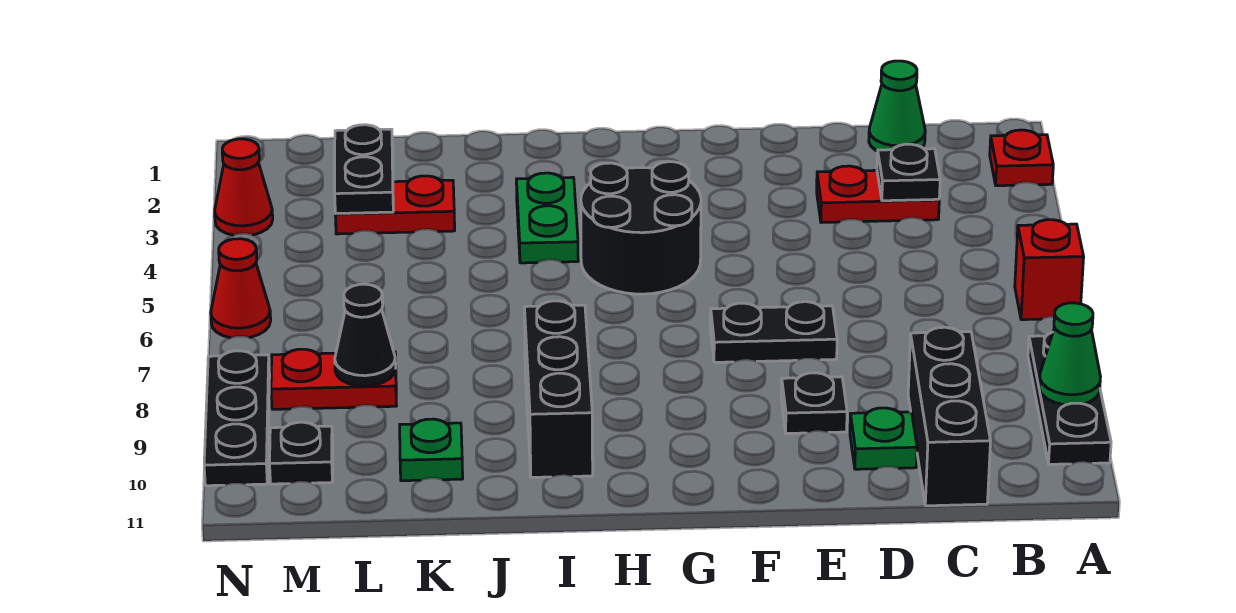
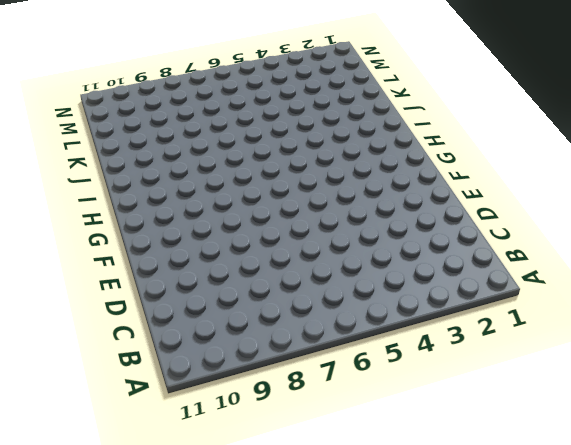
none -> red 1x1 plate [990,130,1053,186]
none -> red 1x1 brick [1015,220,1084,320]
none -> black 1x3 plate [1028,332,1111,464]

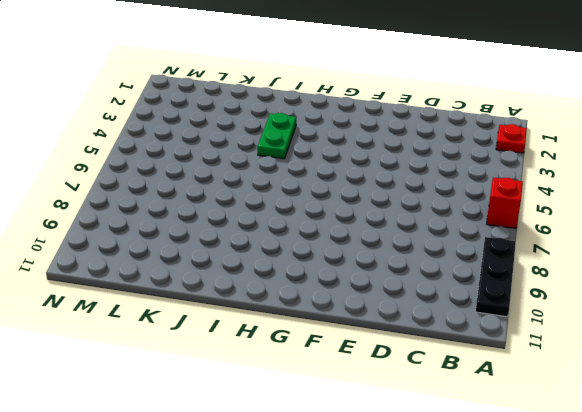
none -> green 1x1 cone [869,61,925,151]
none -> red 1x2 plate [817,166,939,223]
none -> black 1x3 brick [908,327,990,506]

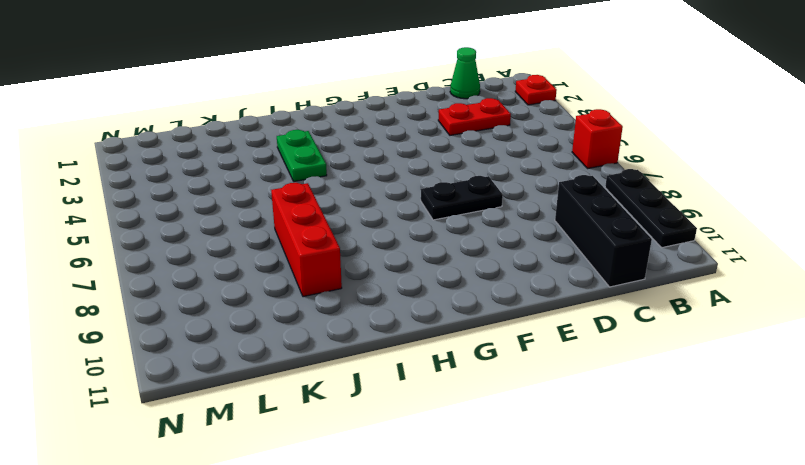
red 1x3 brick [271,183,342,297] -> none
none -> green 1x1 plate [850,408,917,469]
none -> black 1x1 plate [781,373,847,434]
none -> black 2x2 round brick [581,162,701,294]

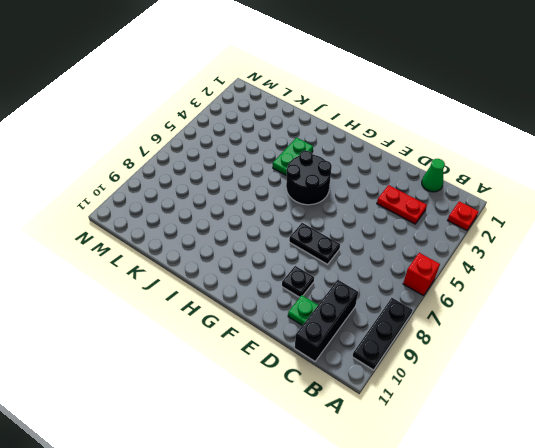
none -> black 1x3 brick [525,301,593,477]
none -> red 1x2 plate [335,176,455,234]
none -> green 1x1 plate [400,419,463,481]

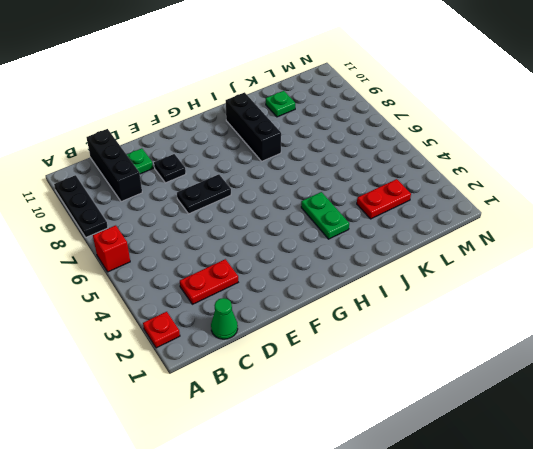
none -> black 2x2 round brick [581,162,701,294]
none -> red 1x2 plate [271,349,397,409]
none -> black 1x1 plate [270,422,333,484]

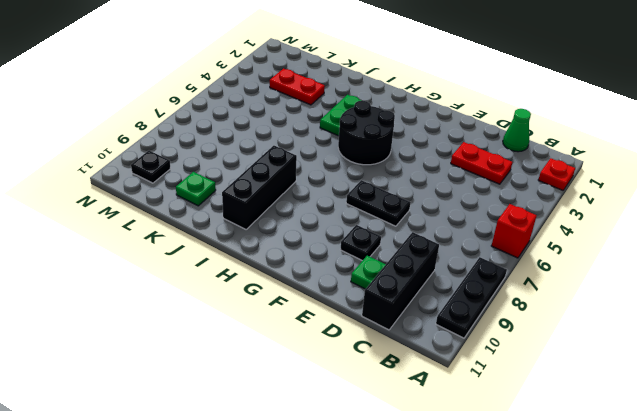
none -> red 1x2 plate [271,349,397,409]
none -> red 1x1 cone [215,139,273,235]
none -> red 1x1 cone [211,239,271,338]

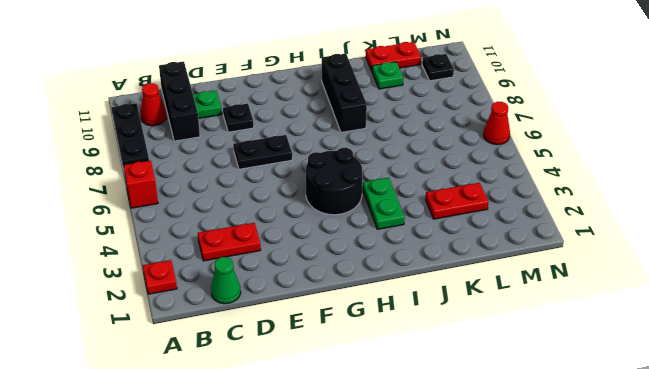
red 1x1 cone [140,83,166,126] -> red 1x1 cone moved to [215,139,273,235]
red 1x2 plate [366,42,421,71] -> red 1x2 plate moved to [271,349,397,409]
none -> black 1x3 plate [204,351,270,486]
none -> green 1x1 cone [1039,303,1101,405]
none -> black 1x1 plate [877,144,940,201]

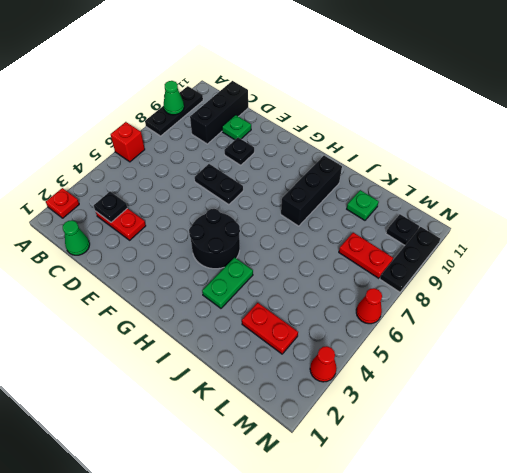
none -> black 1x2 plate [335,125,393,214]
none -> black 1x1 cone [335,284,396,386]

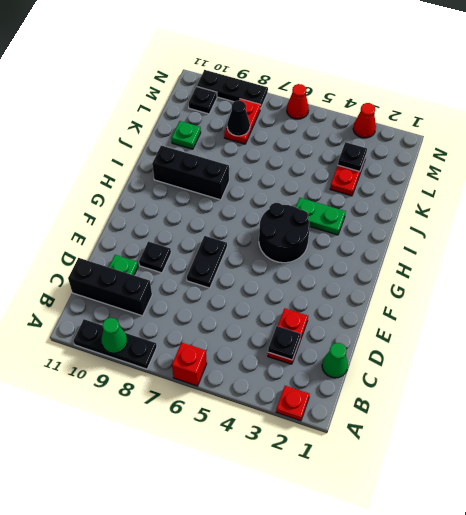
black 1x1 plate [338,142,367,171] -> black 1x2 plate [335,125,393,214]

